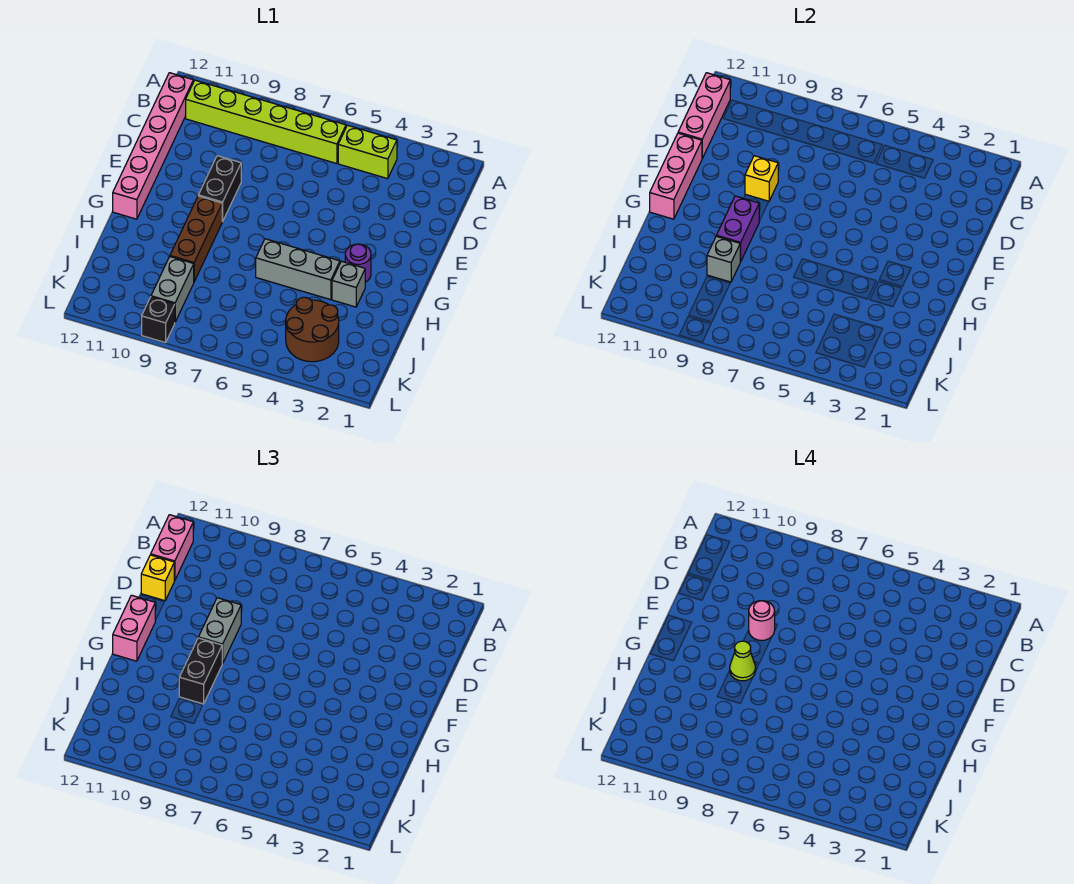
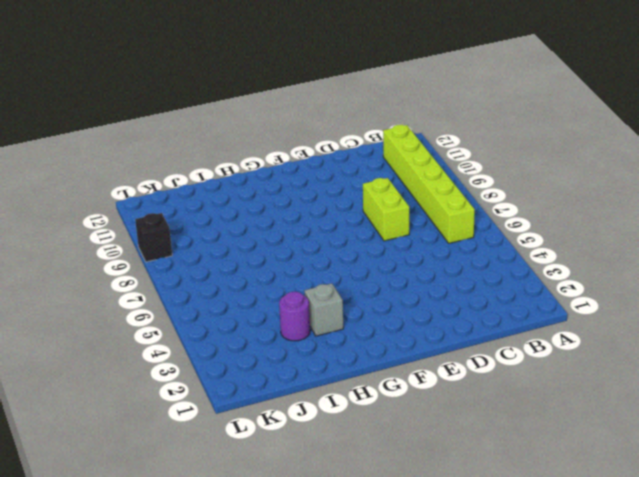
lime 1x2 brick [363,178,409,241] -> lime 1x2 brick moved to [338,125,397,179]
purple 1x1 round brick [279,292,310,341] -> purple 1x1 round brick moved to [345,244,371,282]
none -> pink 1x6 brick [113,73,193,219]
none -> black 1x2 brick [198,156,241,221]
none -> brown 1x3 brick [170,196,223,281]

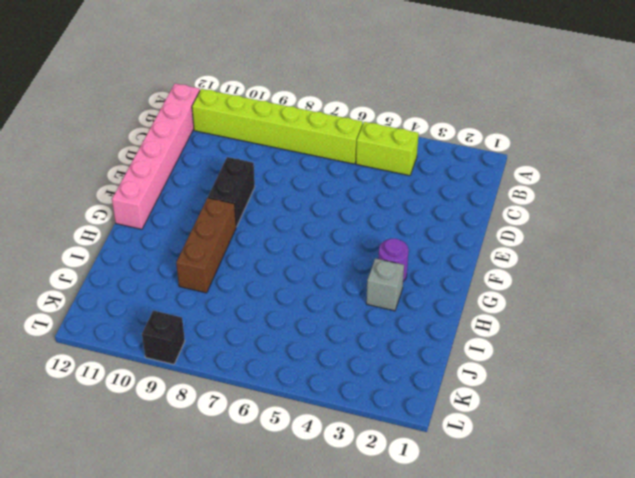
none -> grey 1x3 brick [256,239,340,300]
none -> brown 2x2 round brick [286,297,339,362]
none -> grey 1x2 brick [151,257,194,322]

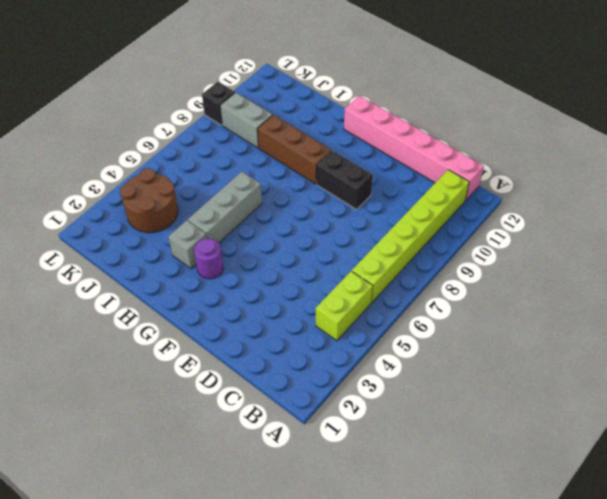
none -> pink 1x3 brick [678,73,730,158]
none -> yellow 1x1 brick [745,156,778,201]
none -> pink 1x3 brick [650,133,702,219]

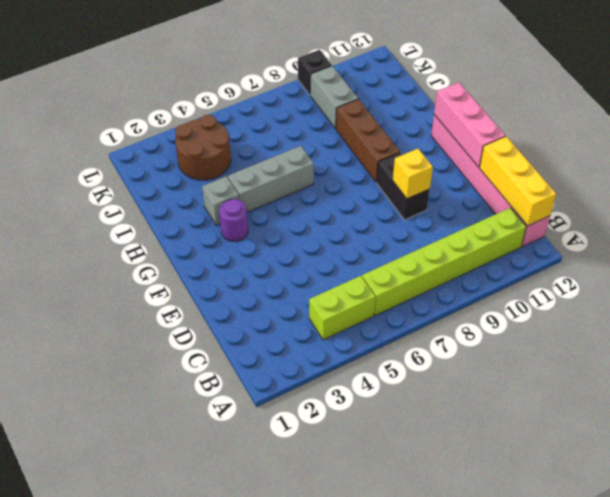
yellow 1x3 brick [480,136,556,226] -> pink 1x3 brick [678,73,730,158]
none -> purple 1x2 brick [716,196,759,262]
none -> grey 1x1 brick [707,236,740,282]
none -> pink 1x2 brick [151,515,193,581]

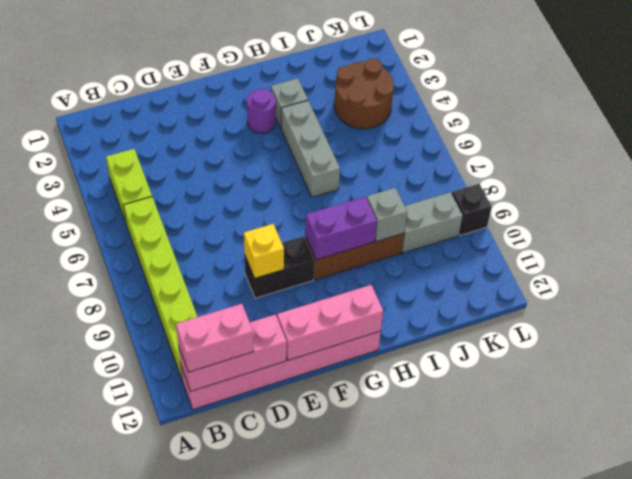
none -> yellow 1x1 brick [141,555,174,601]
none -> grey 1x2 brick [198,598,241,663]
none -> pink 1x2 brick [113,595,156,661]

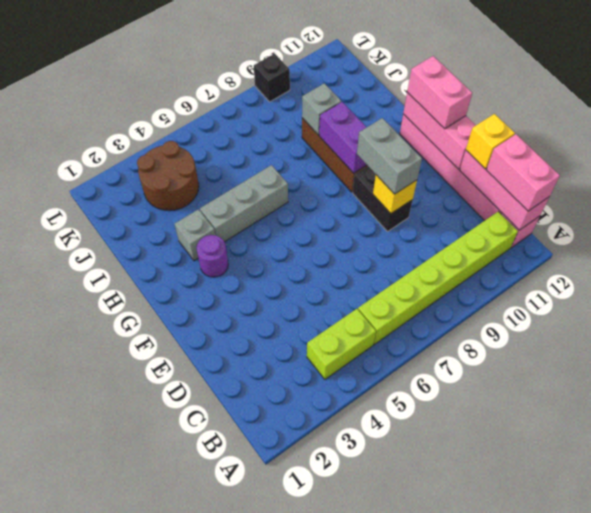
none -> grey 1x2 brick [151,257,194,322]
none -> black 1x2 brick [179,638,223,704]
none -> pink 1x1 round brick [749,601,775,640]

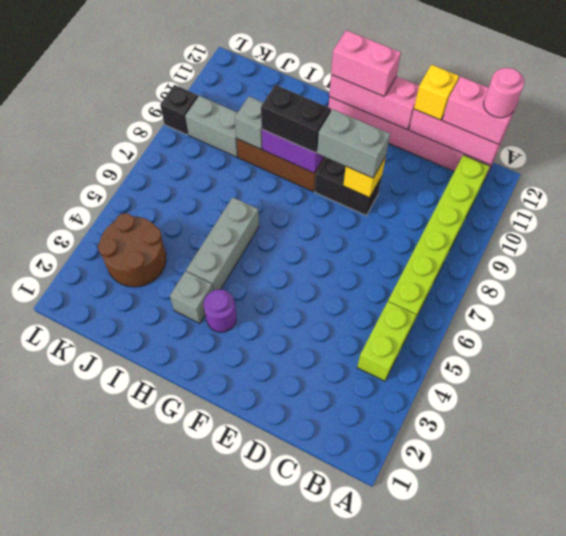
pink 1x1 round brick [484,68,524,118] -> pink 1x1 round brick moved to [749,601,775,640]
none -> lime 1x1 cone [730,641,756,681]

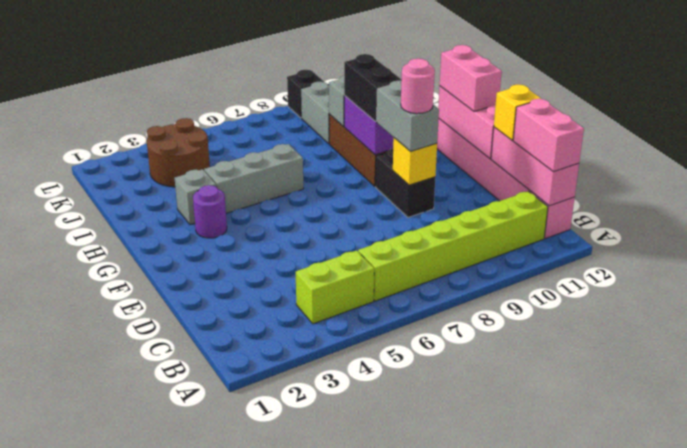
none -> lime 1x1 cone [730,641,756,681]

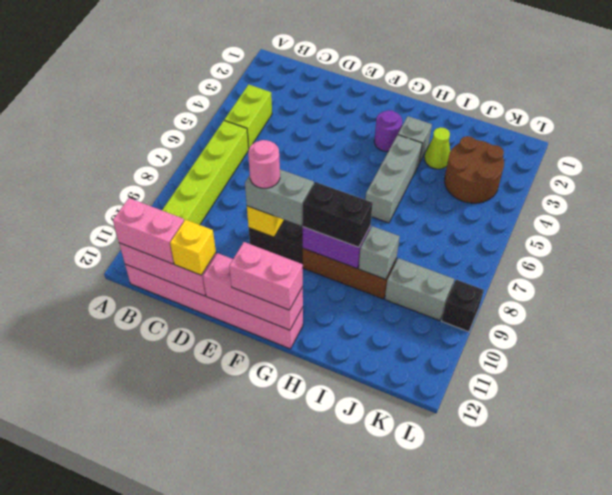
lime 1x1 cone [425,127,450,169] -> lime 1x1 cone moved to [730,641,756,681]

